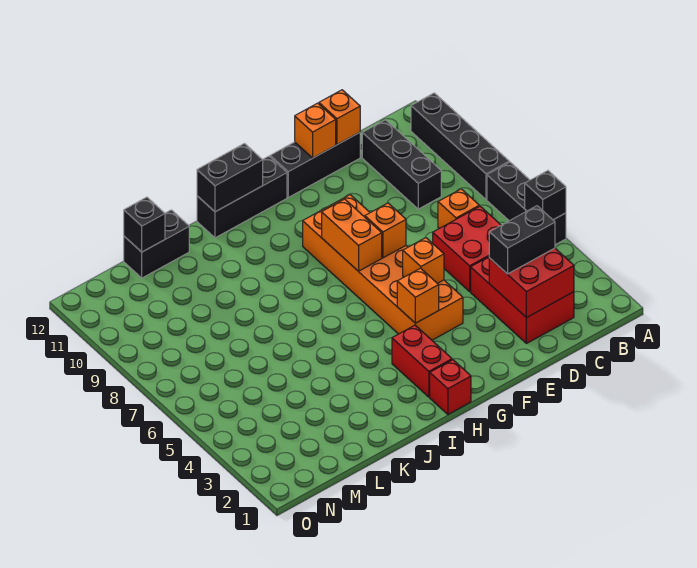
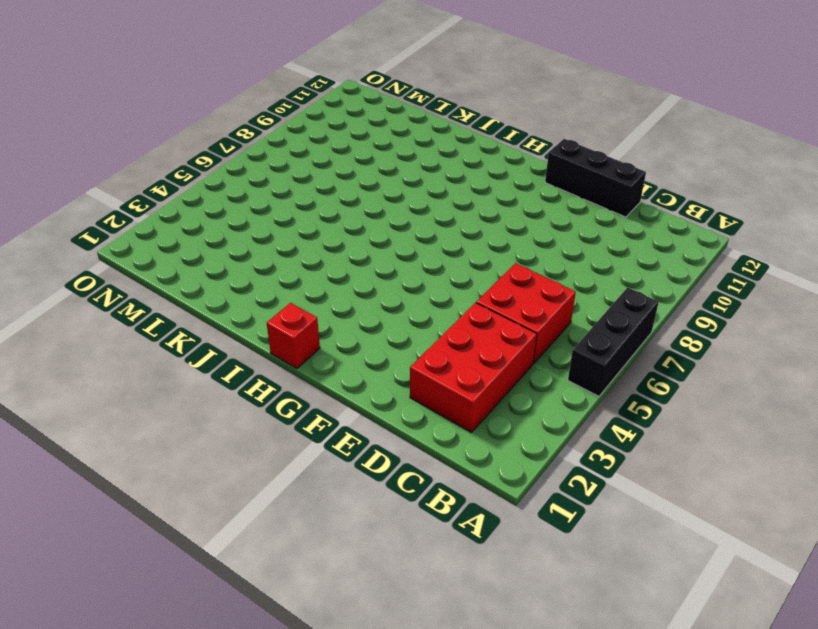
none -> black 1x4 brick [411,93,509,200]
none -> orange 1x1 brick [438,189,479,228]
none -> black 1x3 brick [362,120,441,209]

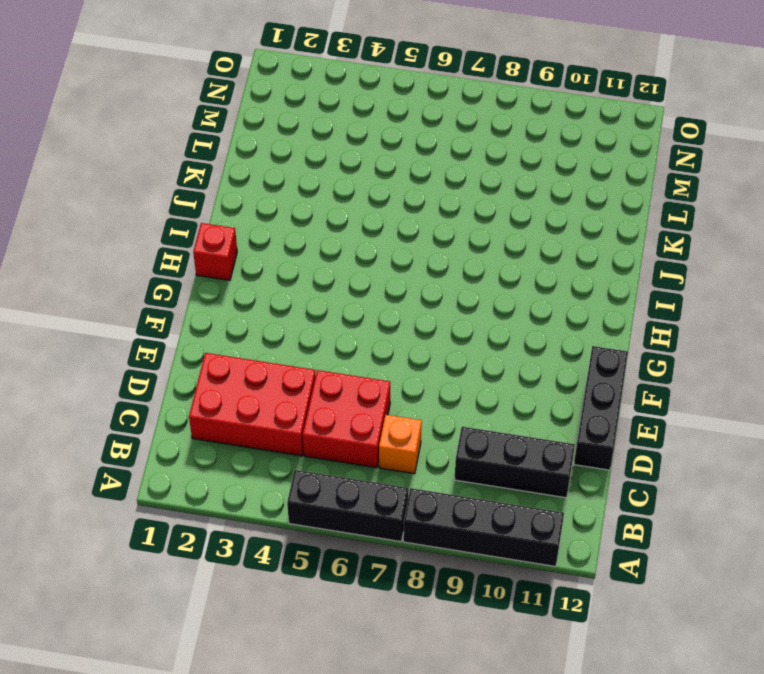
none -> orange 2x6 brick [303,195,463,340]
none -> black 1x3 brick [197,156,287,238]
none -> red 1x2 brick [392,325,452,397]

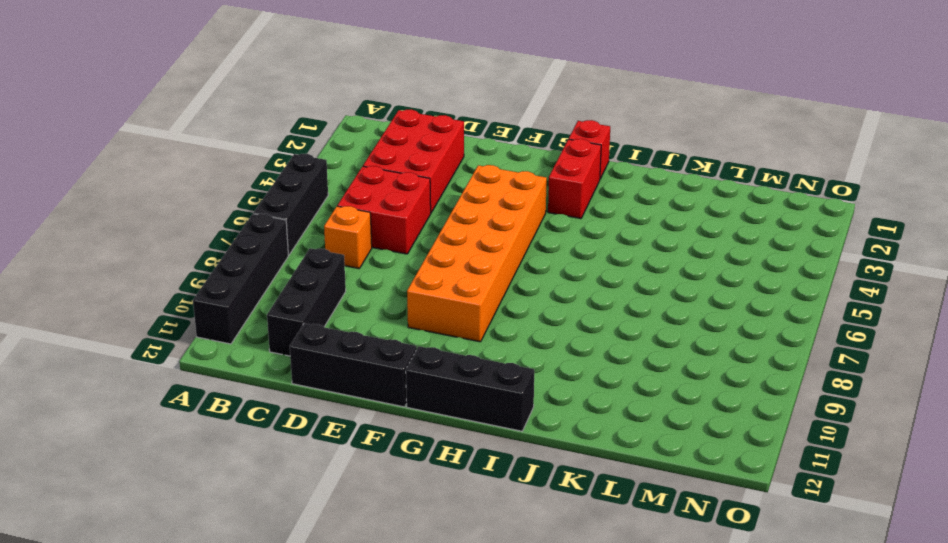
none -> black 1x2 brick [124,210,189,278]
none -> black 1x1 brick [525,171,566,220]
none -> red 2x2 brick [489,248,574,318]

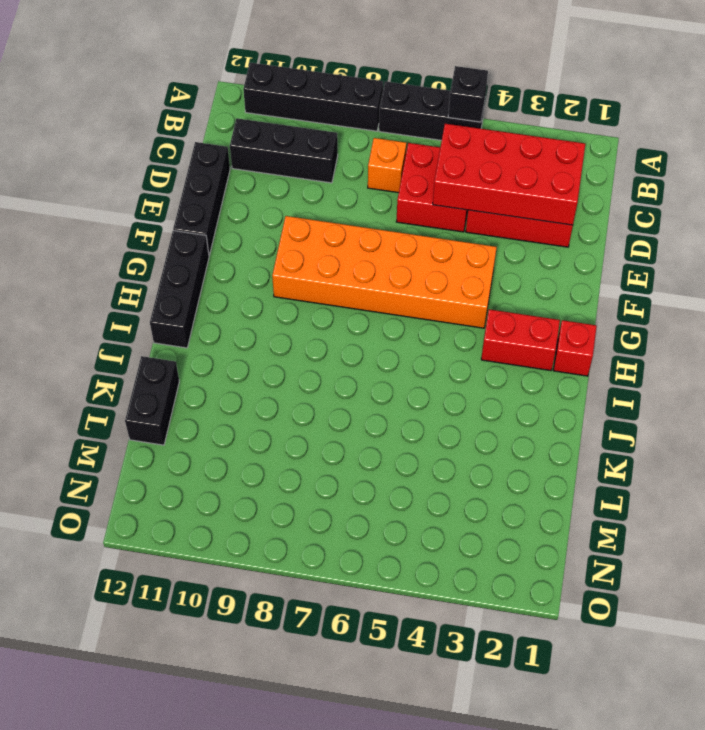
red 2x4 brick [433,124,585,225] -> red 2x2 brick [489,248,574,318]
none -> orange 1x1 brick [319,90,360,145]
none -> orange 1x1 brick [295,103,336,158]
none -> orange 1x1 brick [403,238,444,283]

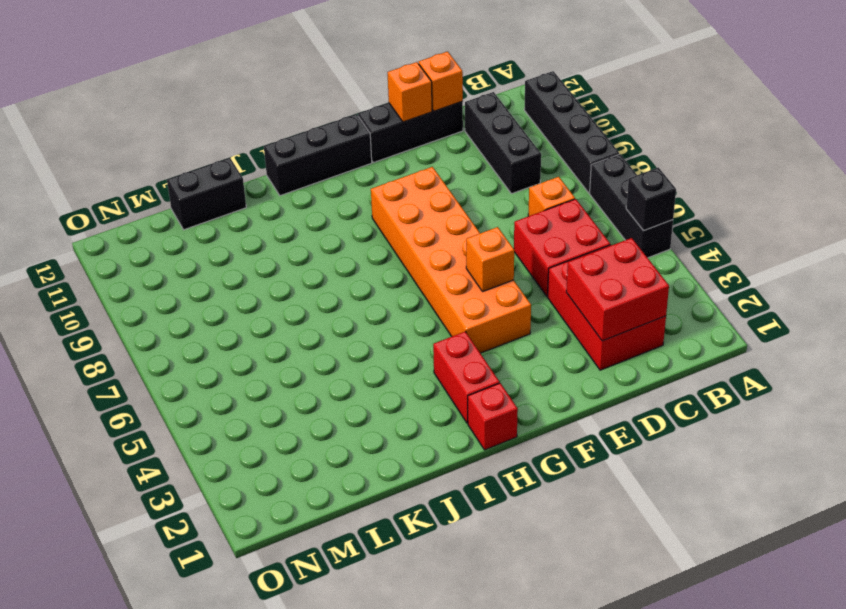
none -> orange 1x1 brick [365,203,406,258]
none -> orange 1x1 brick [397,268,439,323]
none -> orange 1x2 brick [322,199,382,271]

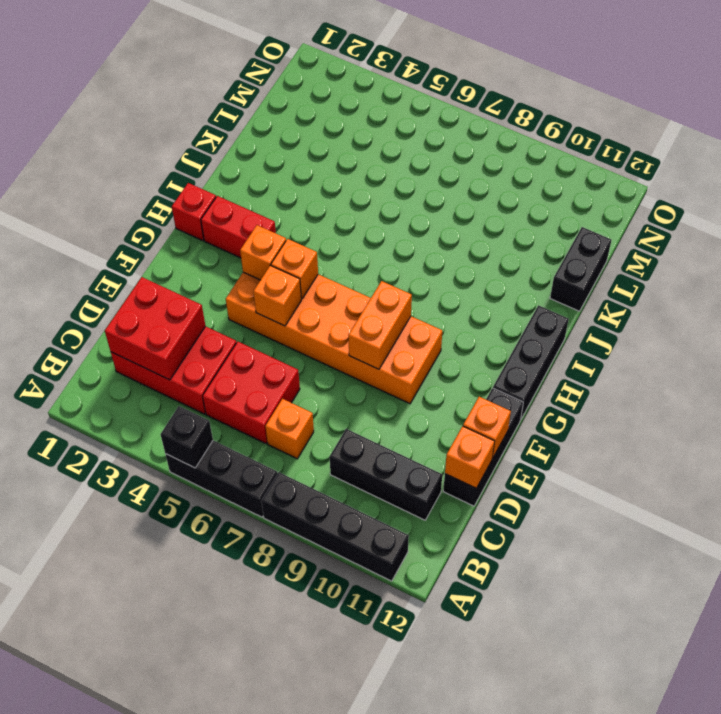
orange 1x2 brick [348,281,412,369] -> orange 1x2 brick turned to [322,199,382,271]
orange 1x1 brick [271,239,318,299] -> orange 1x1 brick moved to [365,203,406,258]
none -> black 1x2 brick [197,144,263,212]
none -> black 1x1 brick [124,197,165,252]
none -> black 1x2 brick [489,206,555,274]

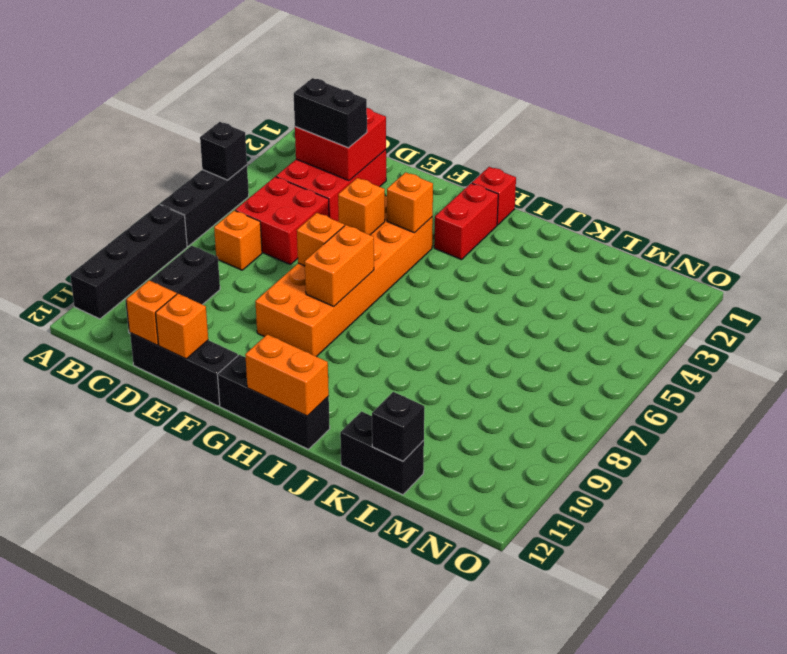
orange 1x2 brick [245,334,329,416] -> black 1x2 brick [197,144,263,212]

